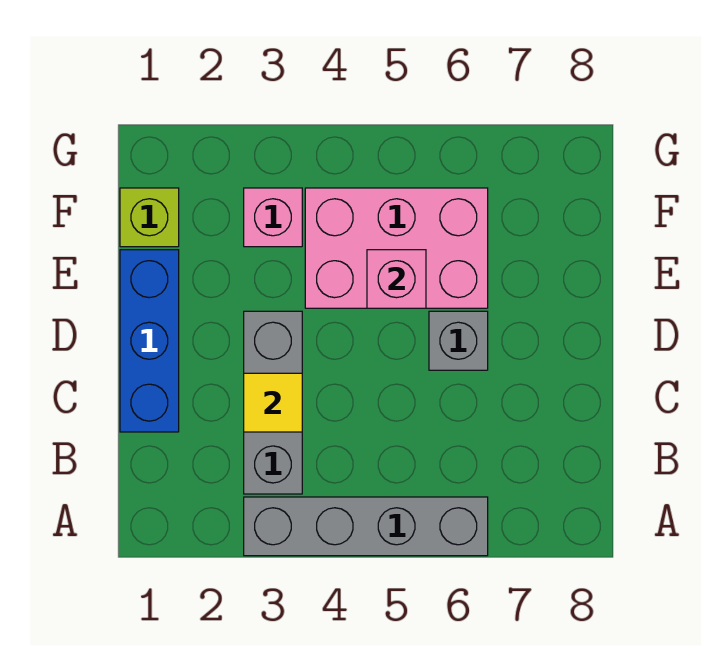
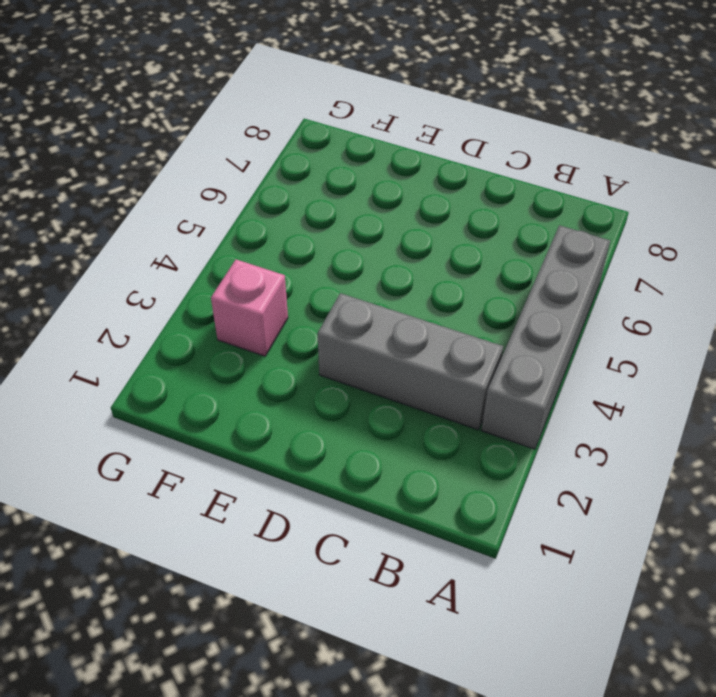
none -> blue 1x3 brick [120,250,179,432]
none -> grey 1x1 brick [429,311,488,370]

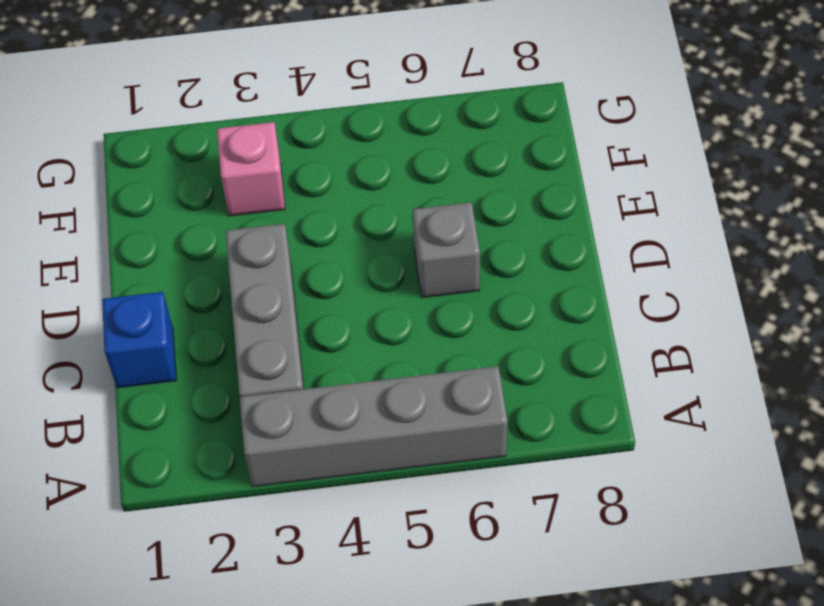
blue 1x1 brick [102,292,176,388] -> blue 1x3 brick [120,250,179,432]
none -> pink 2x3 brick [305,188,488,308]
none -> lime 1x1 brick [120,188,179,247]

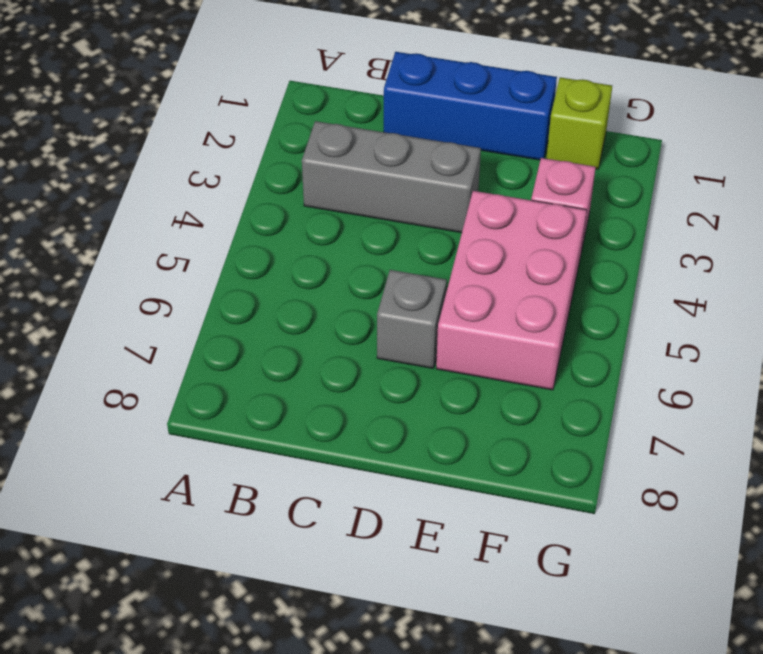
none -> grey 1x4 brick [244,497,488,556]
none -> yellow 1x1 tile [244,373,302,432]

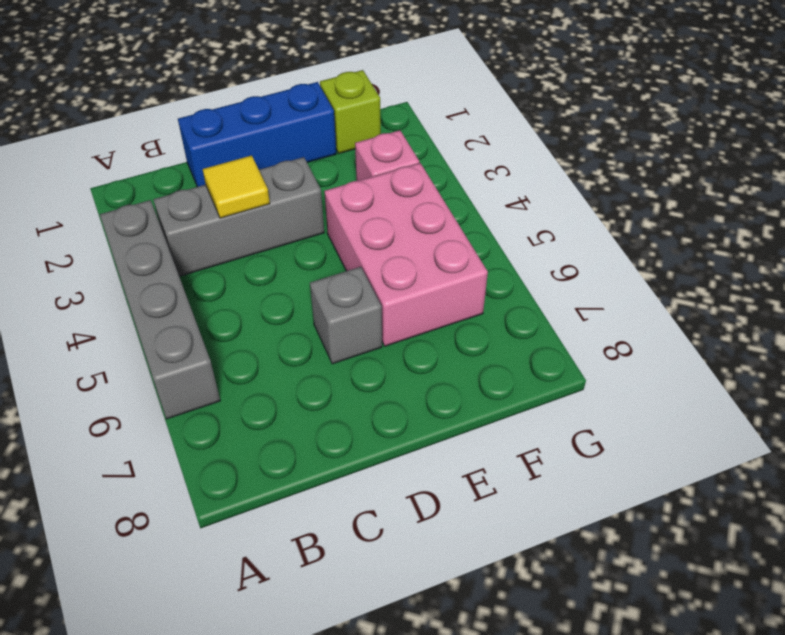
none -> pink 1x1 brick [367,250,426,308]

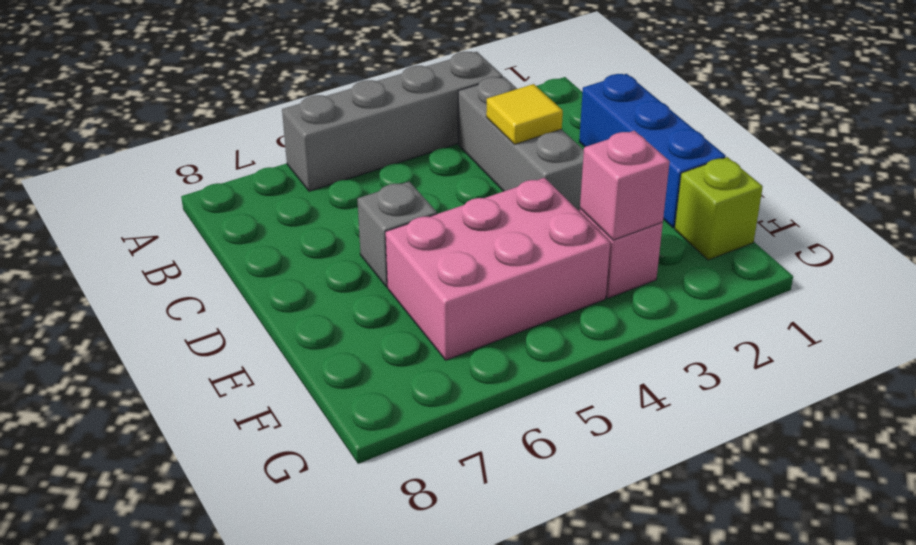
pink 1x1 brick [580,131,670,240] -> pink 1x1 brick moved to [367,250,426,308]

